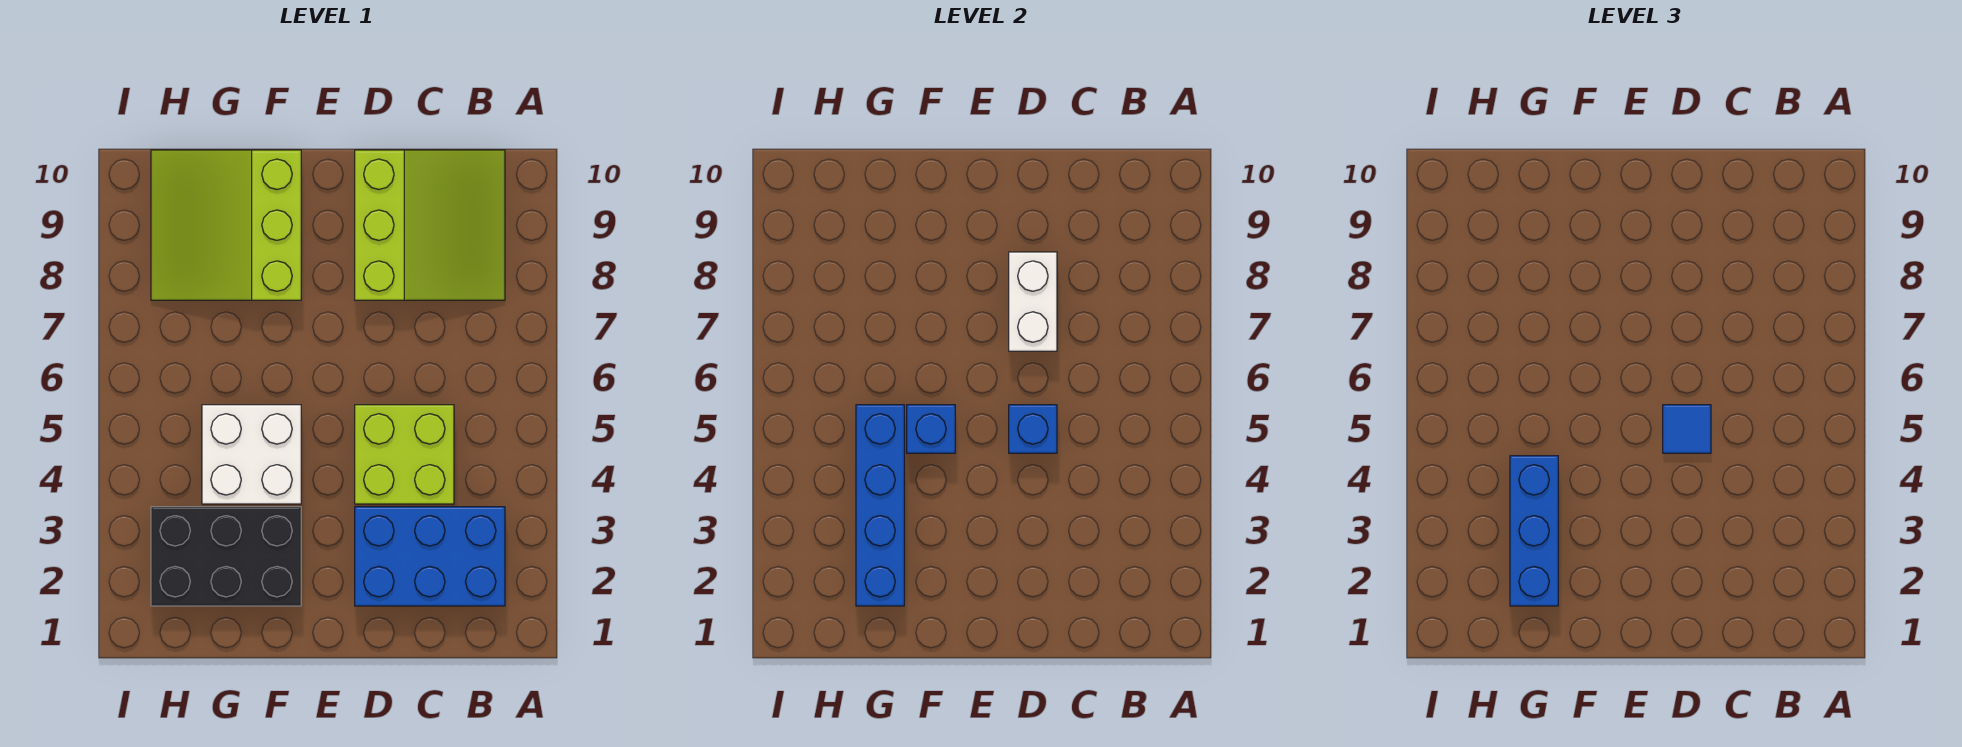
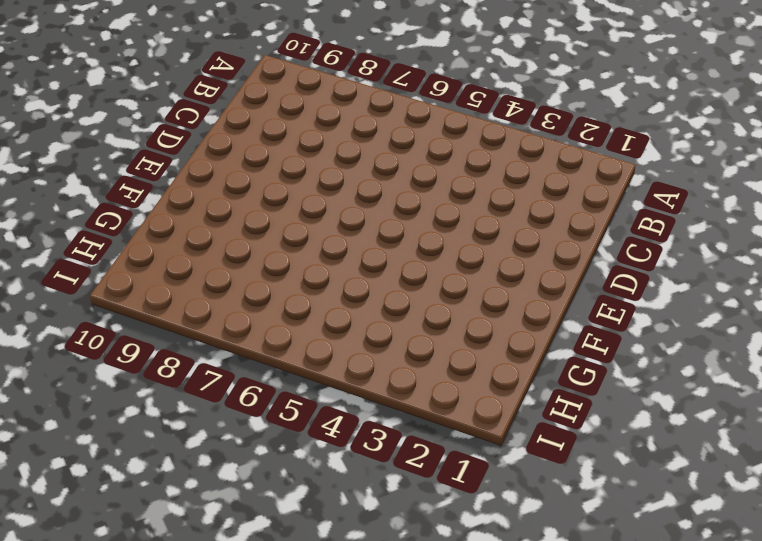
none -> blue 2x3 brick [355,507,505,606]
none -> lime 3x3 slope [355,150,505,300]
none -> lime 2x2 brick [355,405,454,504]

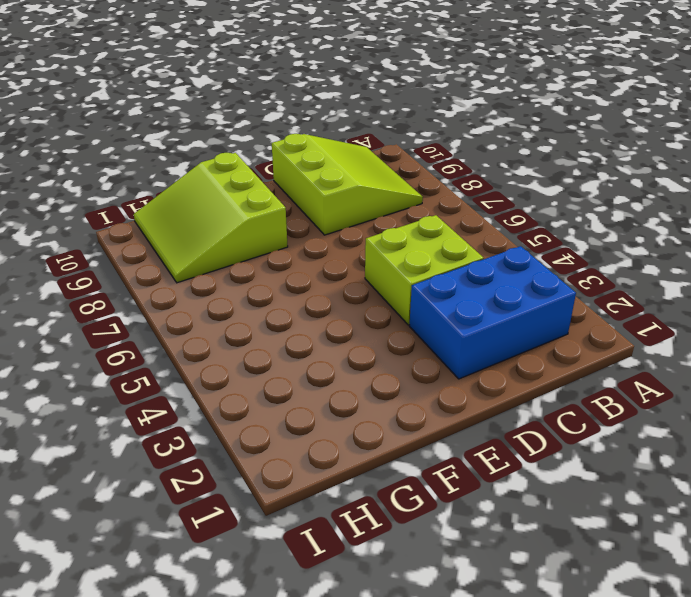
none -> black 2x3 brick [151,507,301,606]
none -> white 2x2 brick [202,405,301,504]
none -> blue 1x1 brick [1009,405,1057,453]

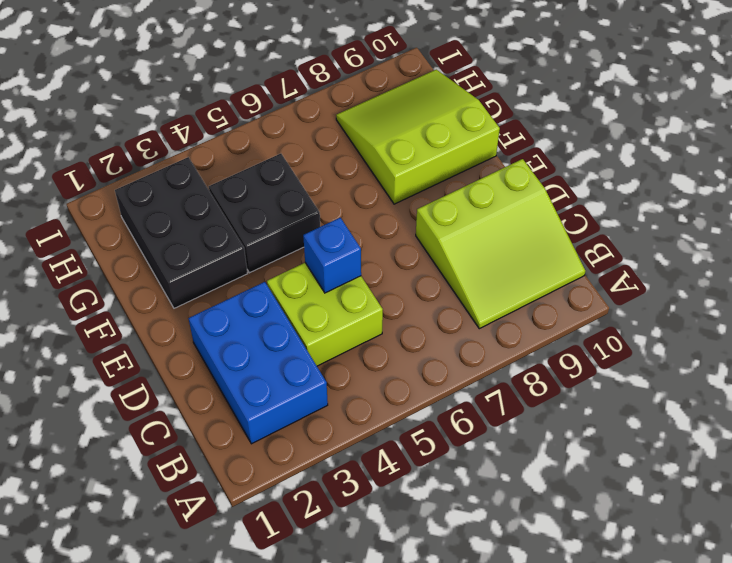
black 2x2 brick [209,154,320,273] -> white 2x2 brick [202,405,301,504]
none -> white 1x2 brick [1009,252,1057,351]
none -> blue 1x1 brick [907,405,955,453]
none -> blue 1x4 brick [856,405,904,606]

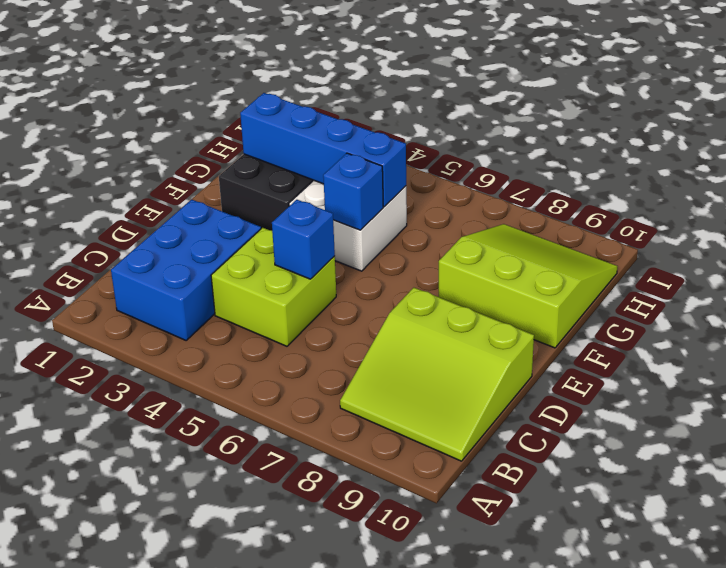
none -> white 1x2 brick [1009,252,1057,351]
none -> blue 1x1 tile [1663,405,1711,453]
none -> blue 1x3 brick [1510,456,1558,606]

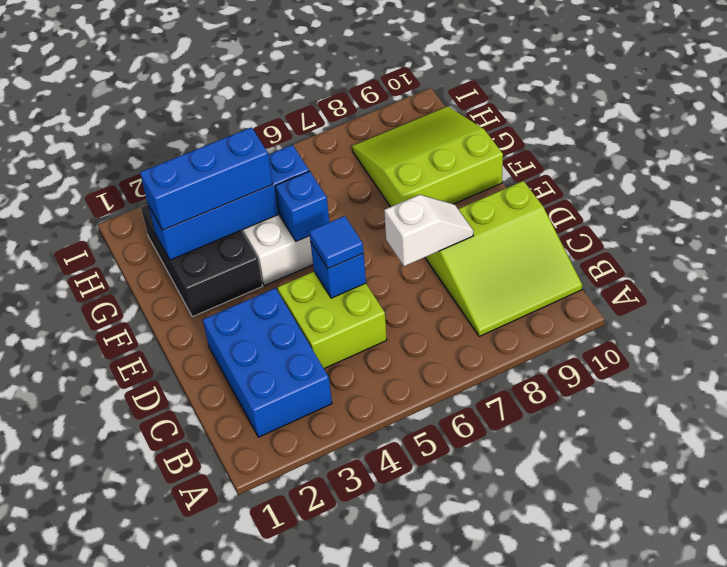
white 1x2 slope [384,195,473,266] -> white 1x2 brick [1009,252,1057,351]

